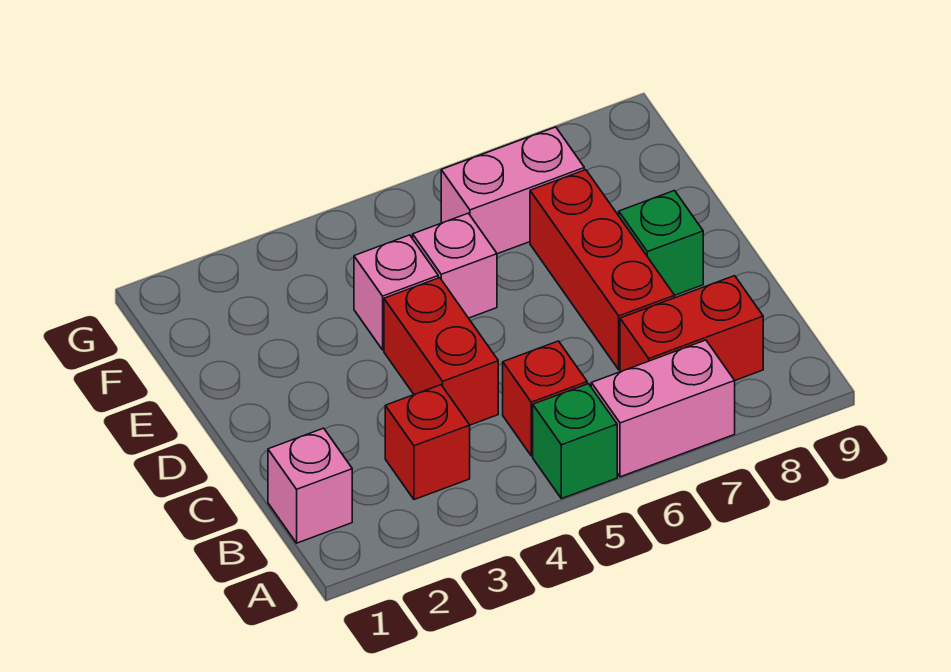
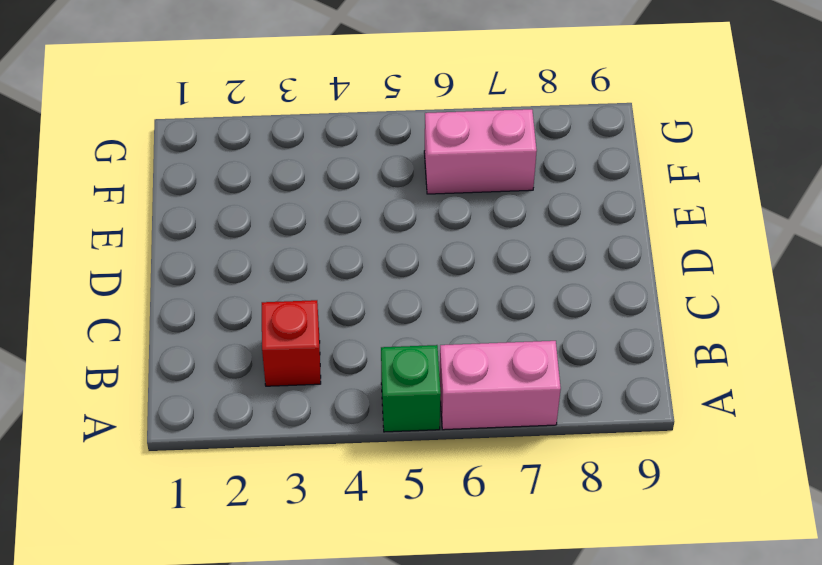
none -> pink 1x1 brick [268,428,352,543]
none -> red 1x1 brick [503,341,587,456]
none -> red 1x2 brick [620,276,763,380]

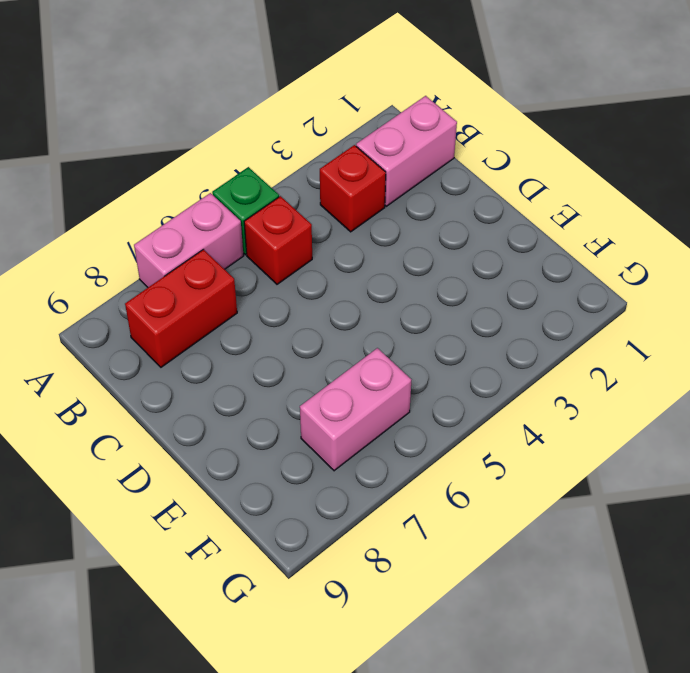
pink 1x2 brick [356,96,457,206] -> pink 1x1 brick [268,428,352,543]
none -> red 1x2 brick [384,278,498,425]
none -> red 1x3 brick [530,170,675,370]
none -> green 1x1 brick [619,191,703,295]

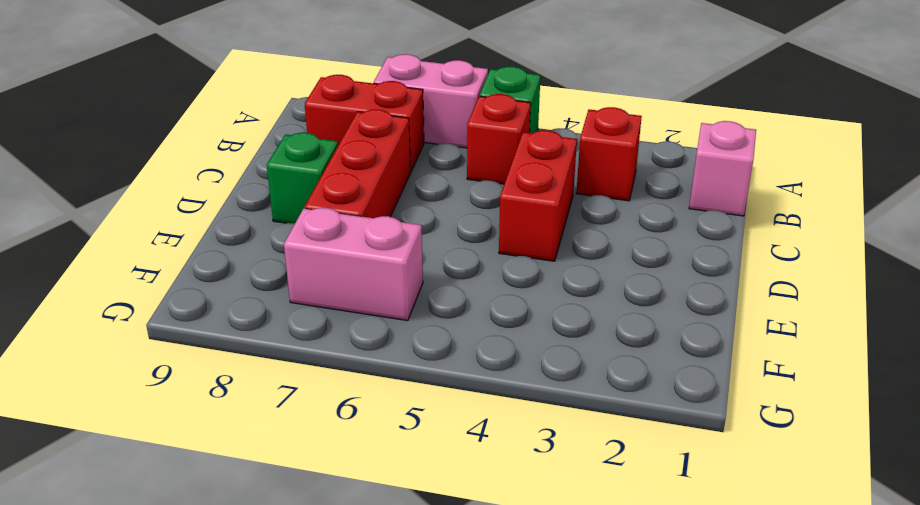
none -> pink 1x1 brick [354,235,438,350]
none -> pink 1x1 brick [413,213,497,318]

